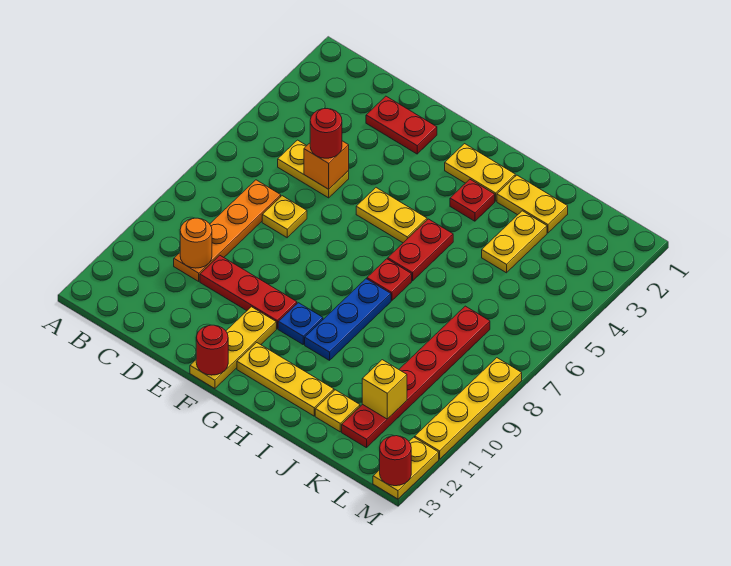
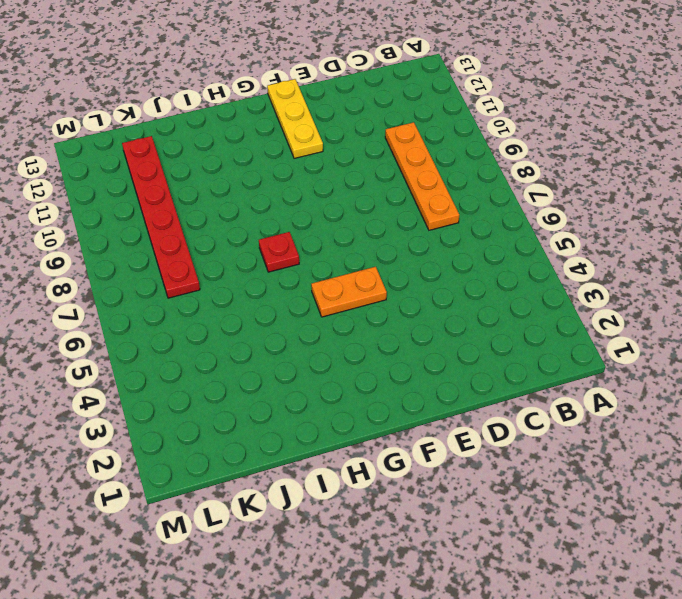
orange 1x2 plate [311,267,387,317] -> yellow 1x2 plate [356,188,427,243]
none -> yellow 1x2 plate [278,140,349,198]
none -> red 1x2 plate [366,96,437,154]
none -> yellow 1x1 plate [262,196,307,238]

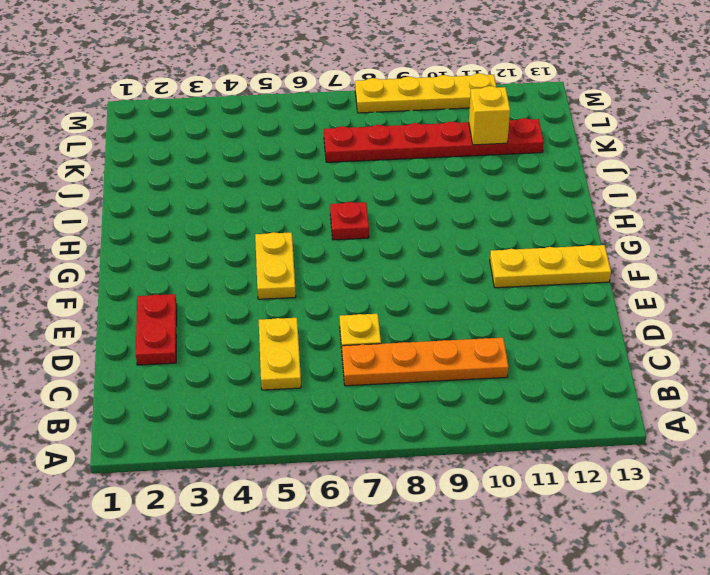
none -> red 1x3 plate [200,255,297,329]
none -> yellow 1x2 plate [445,144,515,201]
none -> blue 1x1 plate [278,303,323,344]

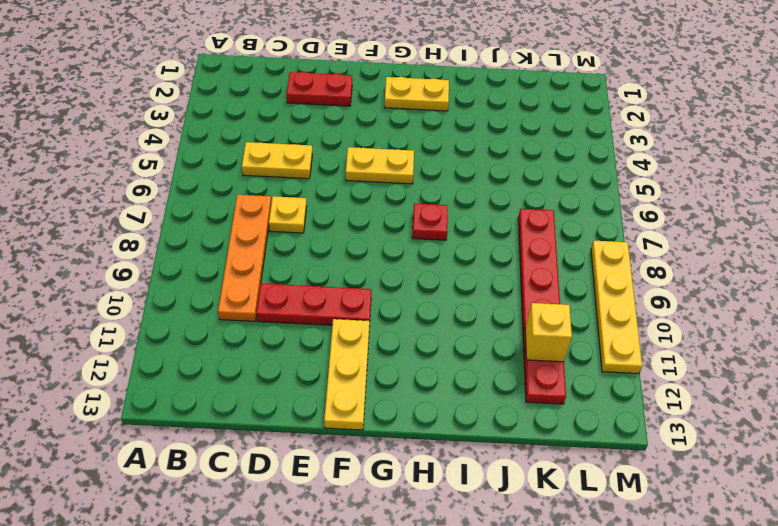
none -> blue 1x1 plate [278,303,323,344]
none -> yellow 1x3 plate [237,343,334,416]
none -> red 1x1 plate [450,179,495,221]

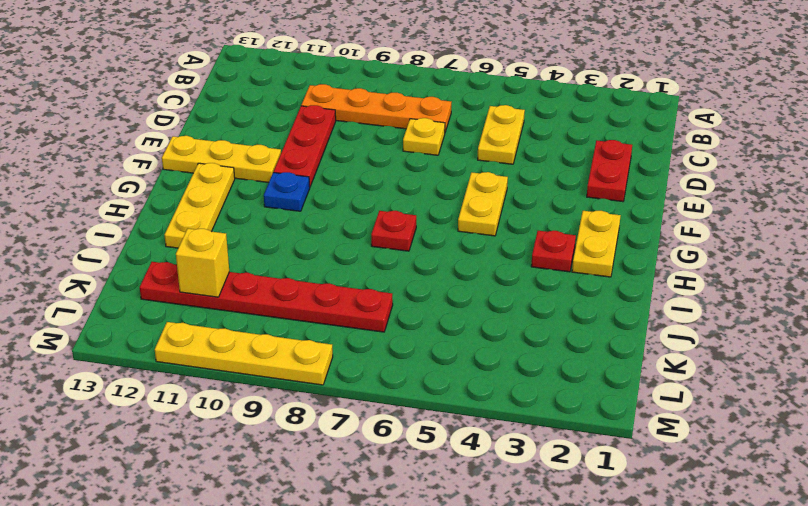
none -> red 1x2 plate [388,219,453,281]
none -> blue 1x3 plate [305,279,391,360]
none -> yellow 1x2 plate [497,175,568,233]

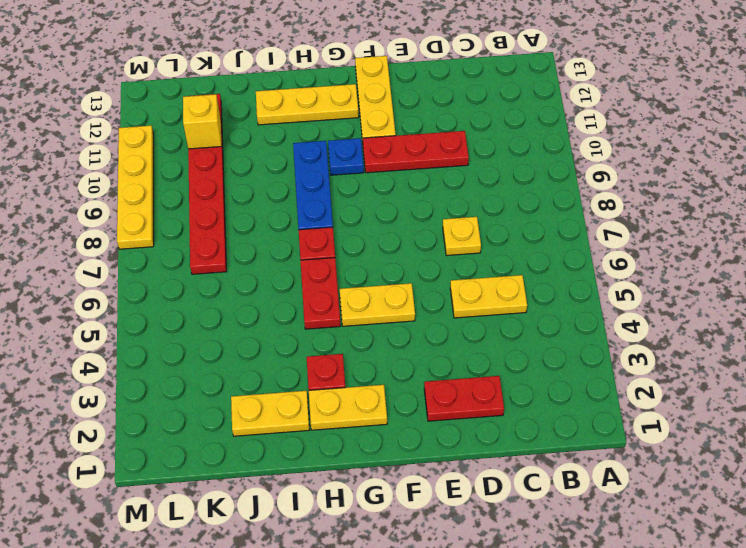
none -> orange 1x4 plate [174,180,281,281]
none -> yellow 1x2 plate [482,211,547,273]
none -> yellow 1x1 plate [315,390,360,432]

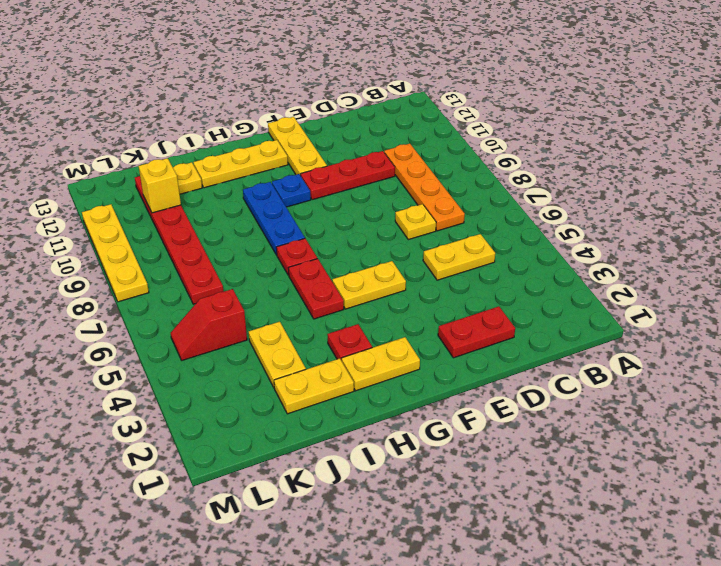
red 1x2 slope [171,289,247,360] -> none
none -> yellow 1x2 plate [373,437,439,499]
none -> orange 1x1 round brick [180,218,212,268]
none -> orange 1x1 brick [304,141,349,189]

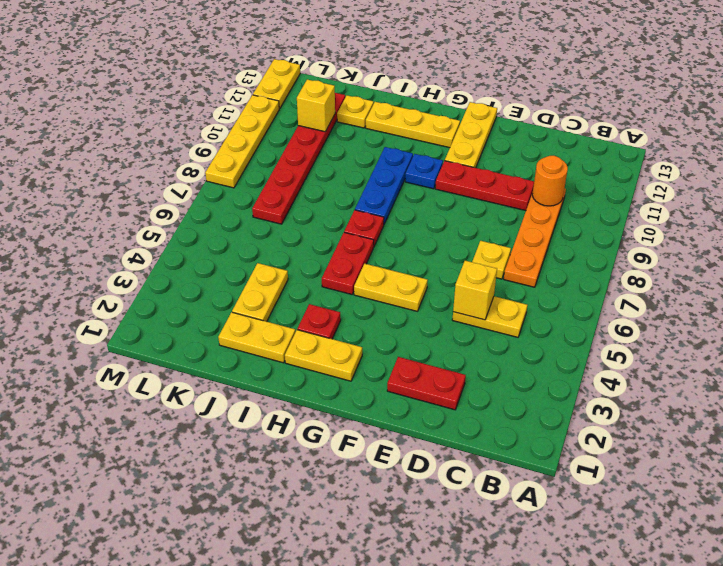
yellow 1x1 brick [453,261,497,320] -> orange 1x1 brick [304,141,349,189]
none -> red 1x1 round brick [196,325,228,375]
none -> red 1x1 round brick [380,436,411,486]
none -> red 1x1 round brick [310,109,342,158]

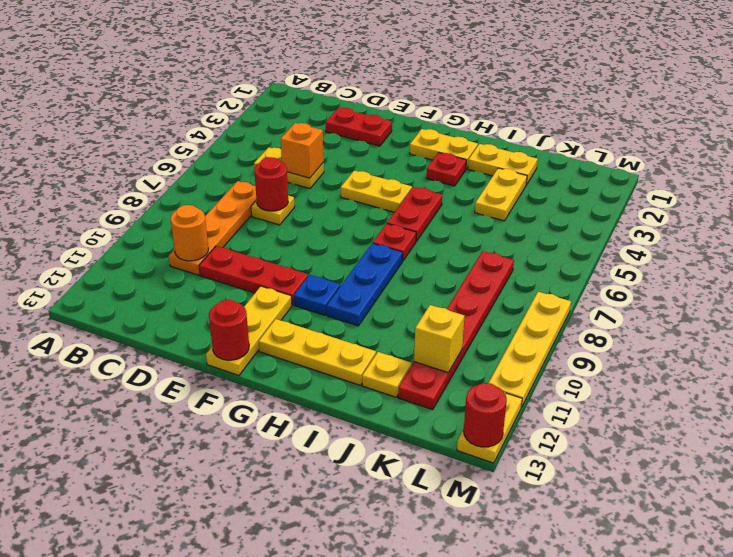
red 1x1 round brick [254,157,288,211] -> red 1x1 round brick moved to [310,109,342,158]

